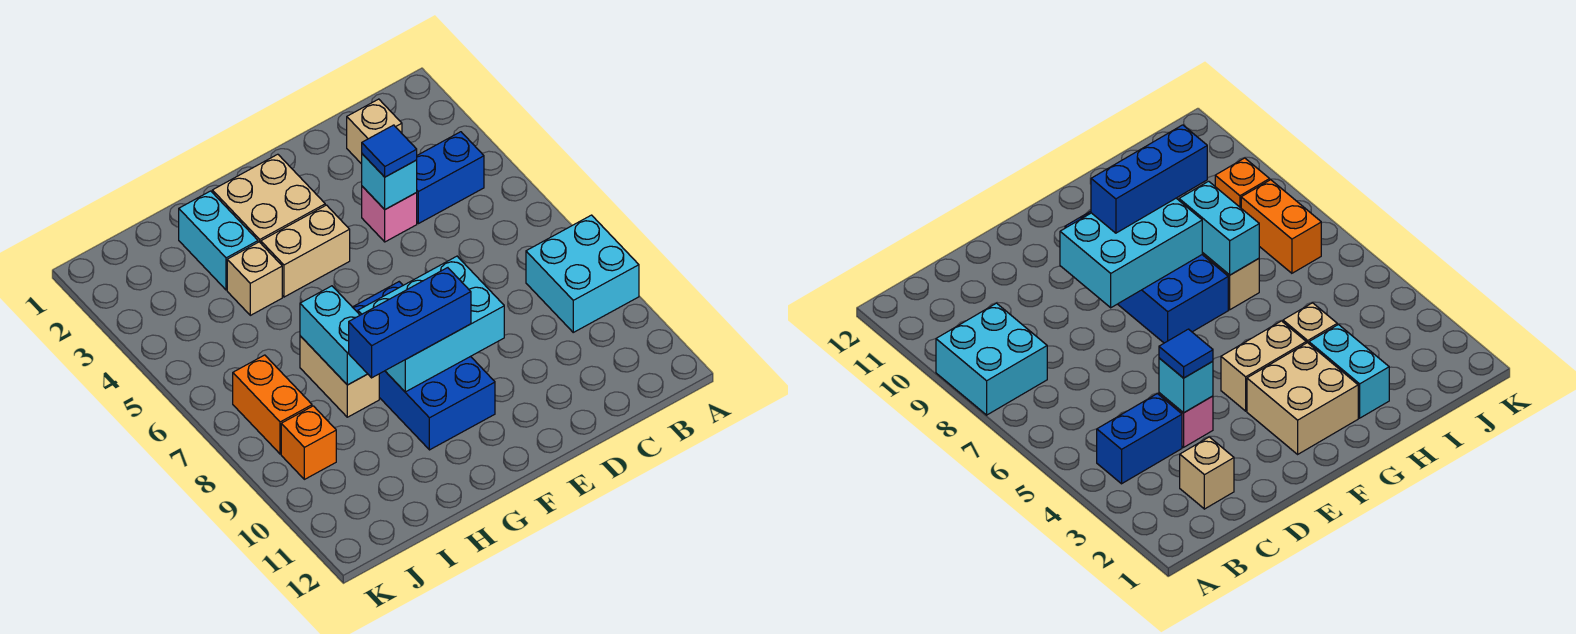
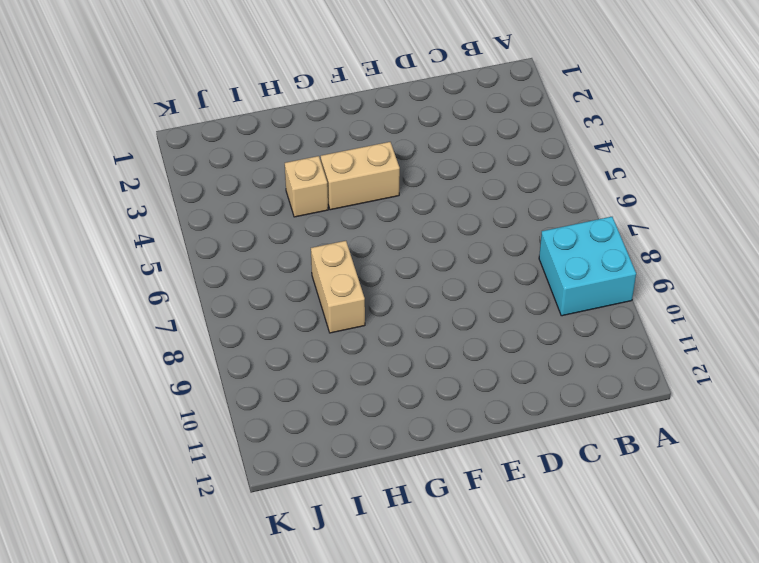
none -> blue 1x2 brick [416,132,484,224]
none -> tan 1x1 brick [347,99,402,164]
none -> pink 1x1 brick [362,186,417,242]

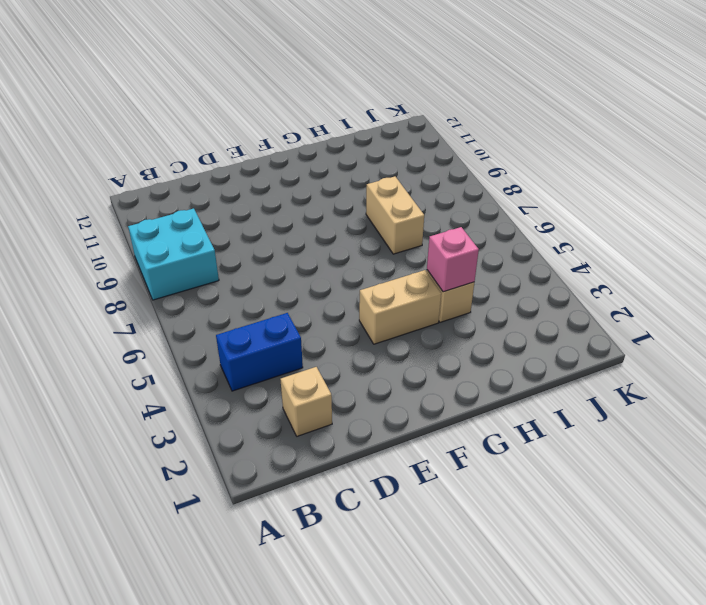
pink 1x1 brick [427,227,479,292] -> pink 1x1 brick moved to [362,186,417,242]
none -> tan 2x2 brick [212,154,325,243]
none -> blue 2x4 brick [353,282,495,450]
none -> cyan 1x2 brick [179,191,258,290]

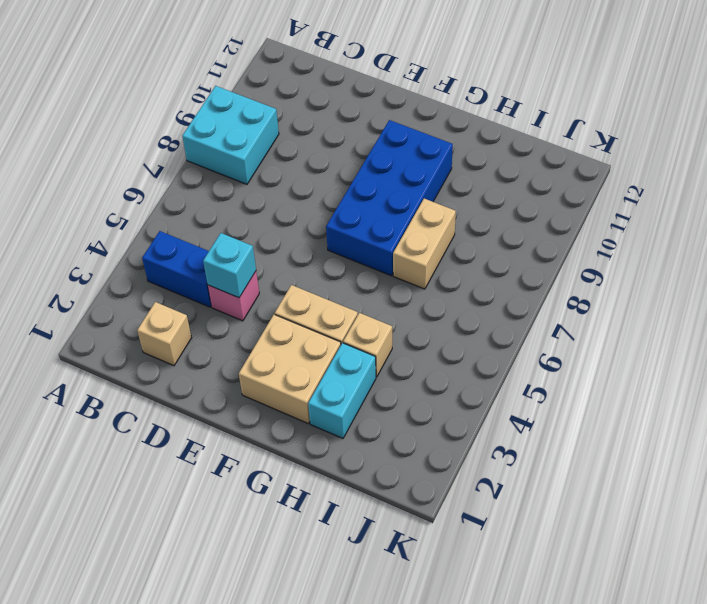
none -> orange 1x2 brick [233,355,312,454]
none -> orange 1x1 brick [281,406,336,479]
none -> cyan 2x3 brick [358,256,504,392]

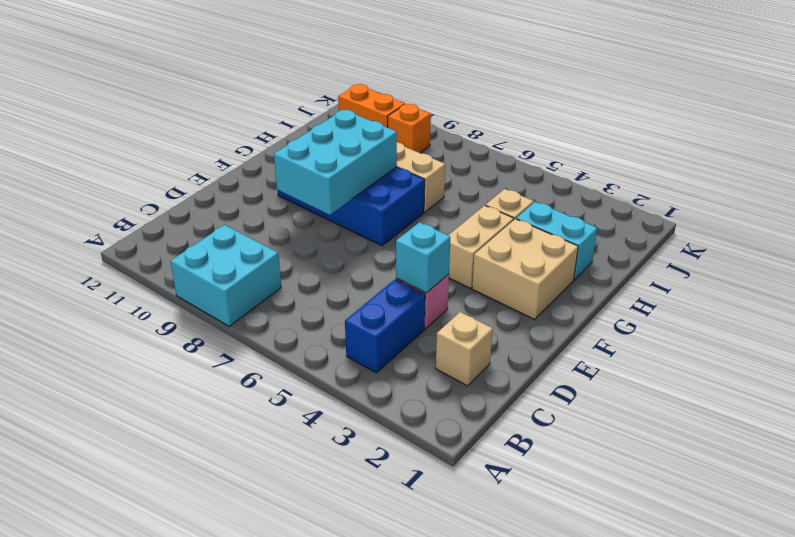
orange 1x2 brick [338,84,405,128] -> orange 1x2 brick moved to [233,355,312,454]
none -> cyan 1x2 brick [300,286,367,385]
none -> blue 1x1 tile [362,125,417,177]
none -> blue 1x3 brick [349,268,471,378]

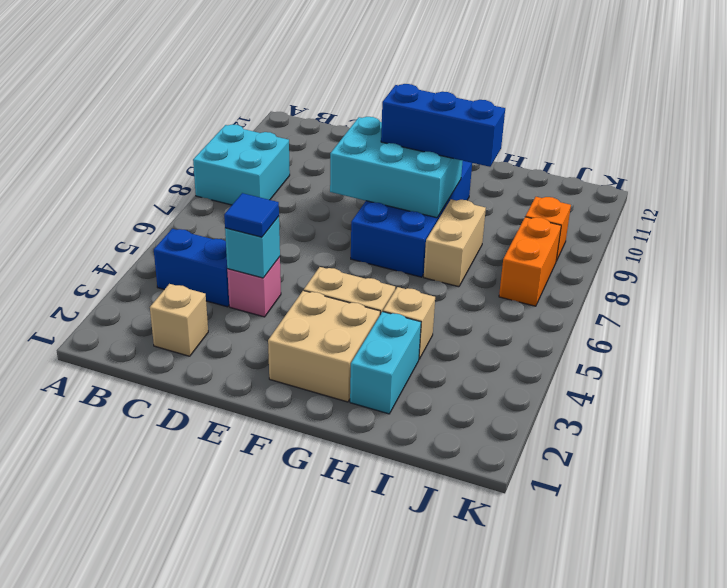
none -> cyan 1x2 brick [300,286,367,385]

